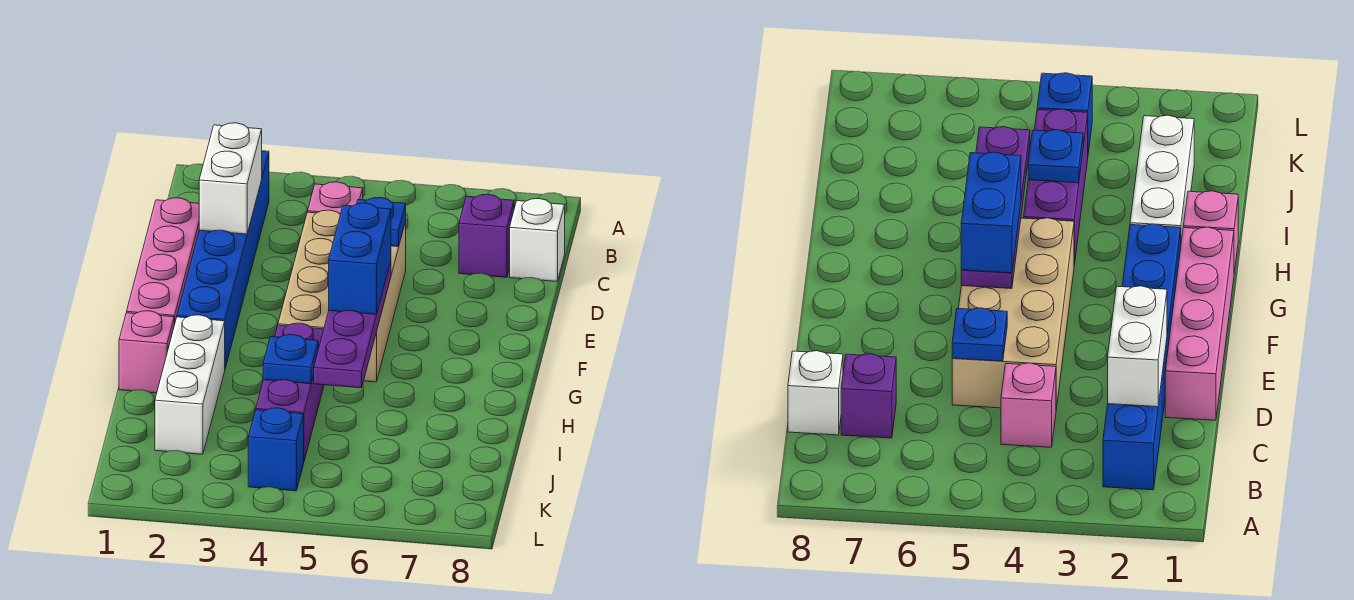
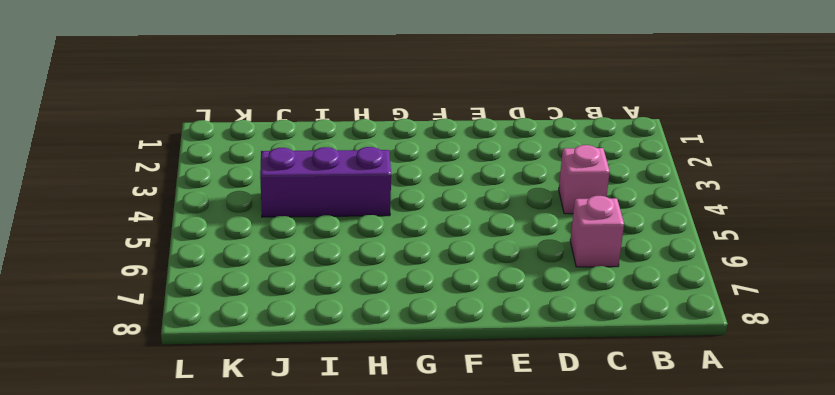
pink 1x1 brick [570,196,624,267] -> pink 1x1 brick moved to [119,311,174,393]
none -> blue 1x6 brick [177,151,269,368]
none -> purple 1x1 brick [459,194,514,277]
none -> white 1x1 brick [510,199,565,281]

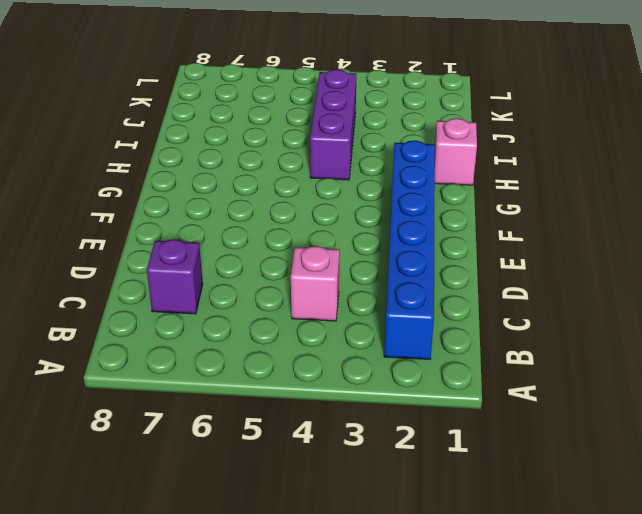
none -> white 1x1 brick [510,199,565,281]
none -> pink 1x4 brick [127,198,199,325]
none -> tan 2x4 brick [278,210,406,382]

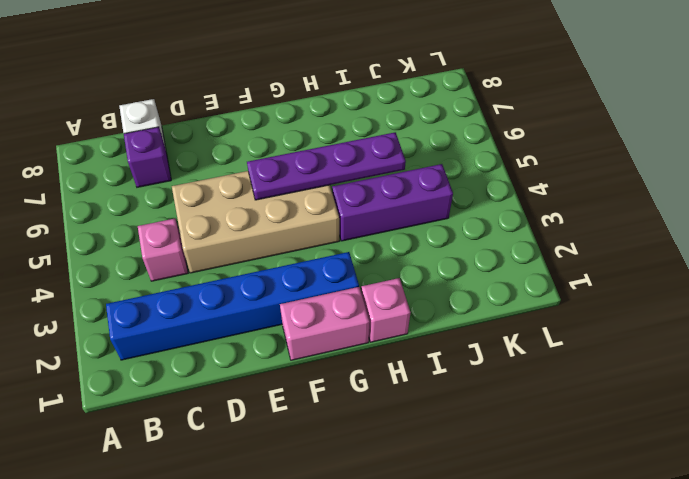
pink 1x2 brick [280,287,370,360] -> pink 1x4 brick [127,198,199,325]
none -> white 1x3 brick [155,315,225,454]
none -> blue 1x1 brick [248,408,304,491]
none -> white 1x2 brick [199,123,262,234]

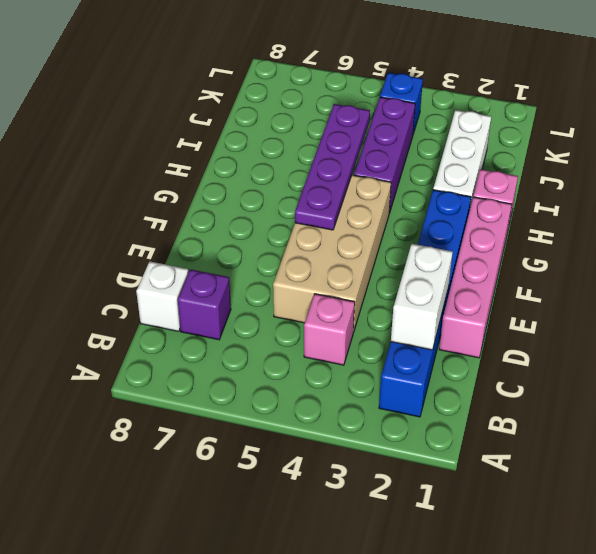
none -> blue 1x1 plate [357,197,406,247]
none -> blue 1x1 plate [263,335,318,384]
none -> blue 1x2 brick [329,203,391,314]

